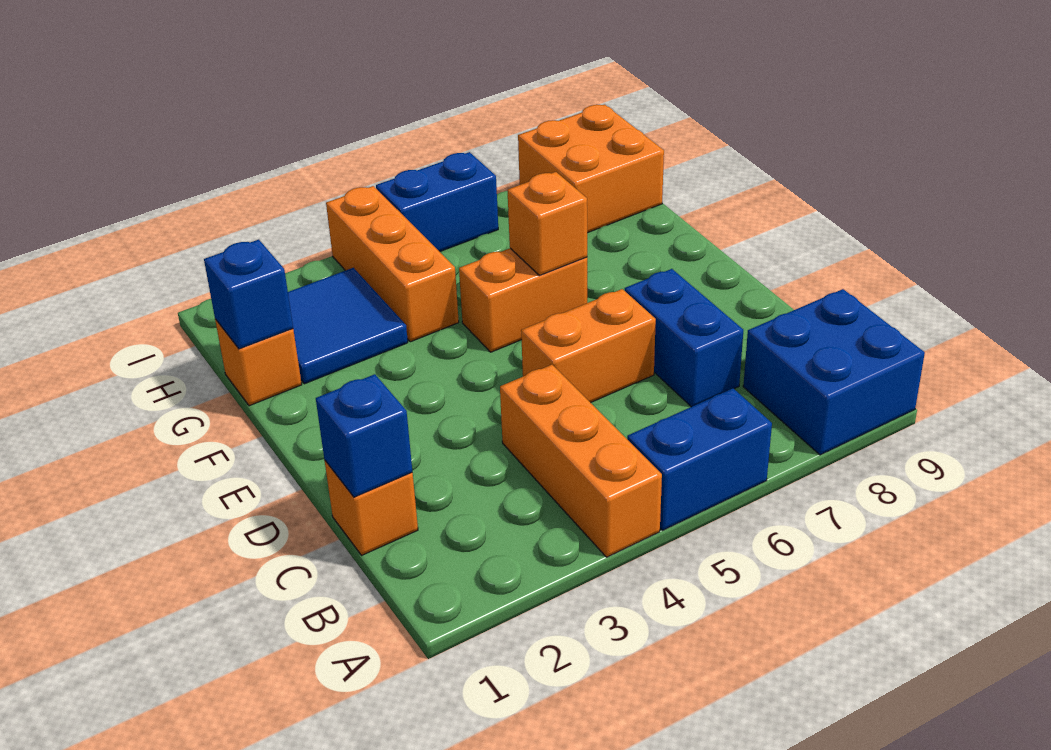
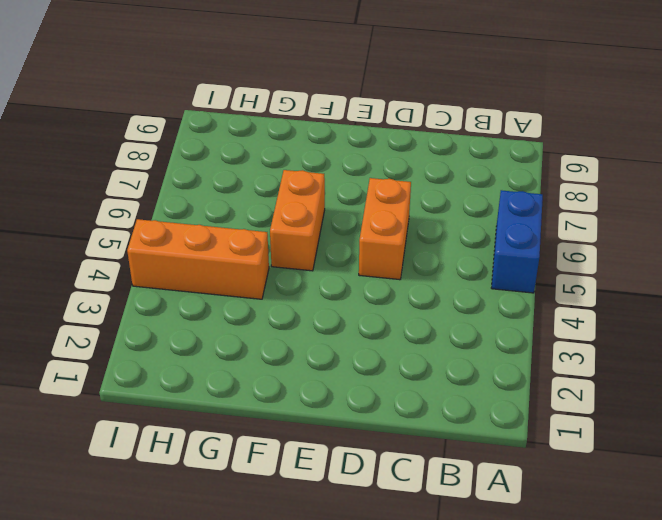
none -> orange 1x3 brick [500,365,662,557]
none -> blue 2x2 brick [743,289,925,455]
none -> orange 1x1 brick [325,461,418,555]

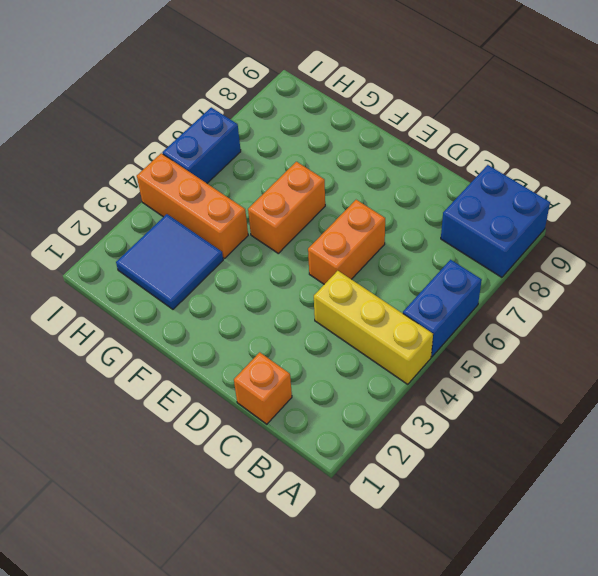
yellow 1x3 brick [314,271,433,384] -> orange 1x3 brick [500,365,662,557]
none -> blue 1x2 brick [625,269,743,407]
none -> orange 1x1 brick [215,319,302,406]
none -> orange 2x2 brick [518,105,664,233]

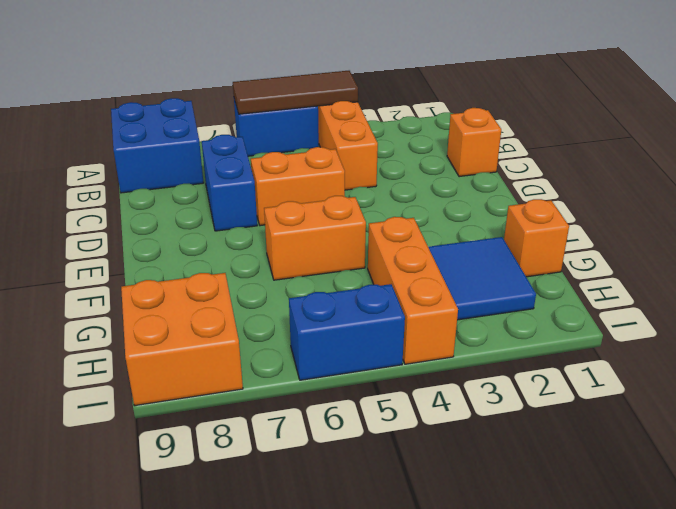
brown 1x3 tile [233,71,358,114] -> none
none -> blue 1x1 brick [316,374,412,497]
none -> orange 1x1 brick [508,172,587,276]
none -> blue 1x1 brick [204,240,293,349]

